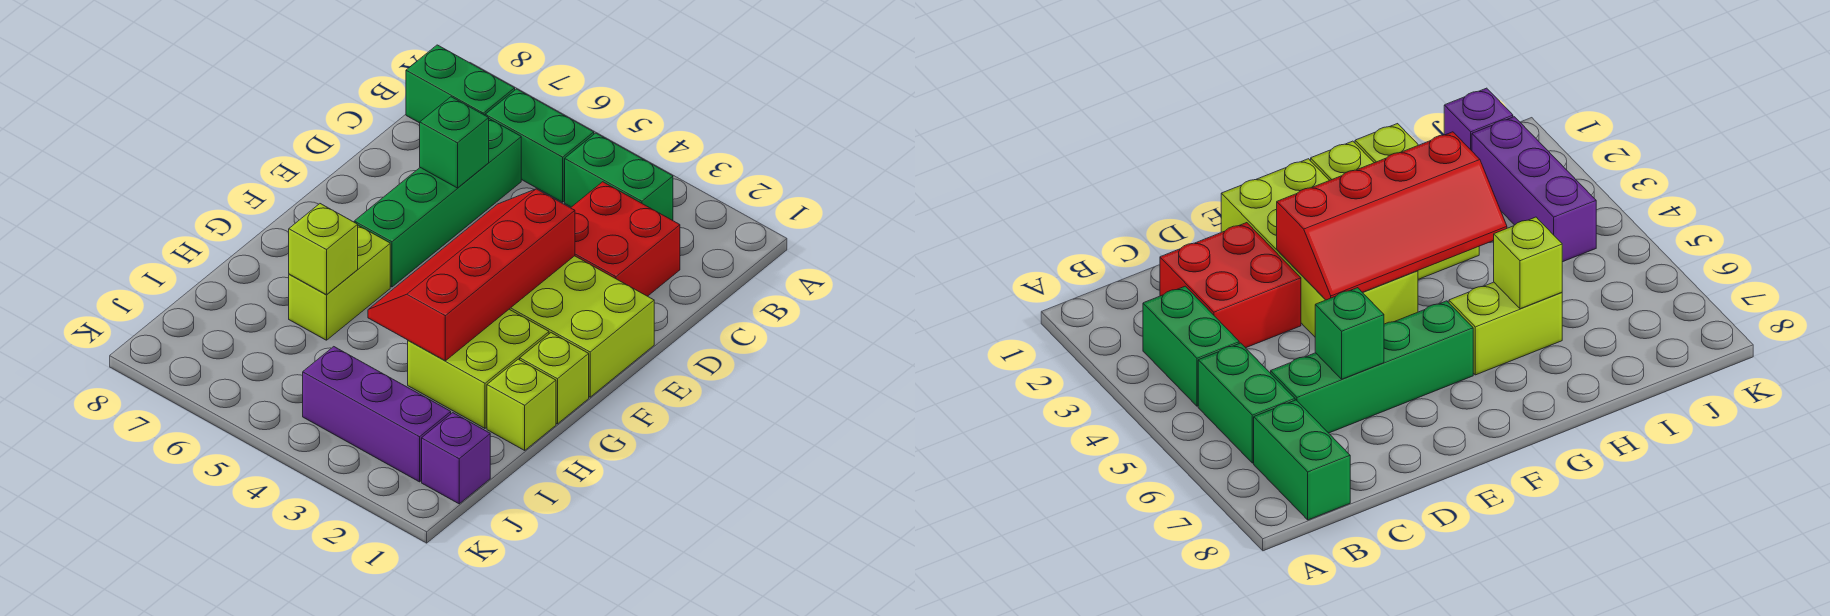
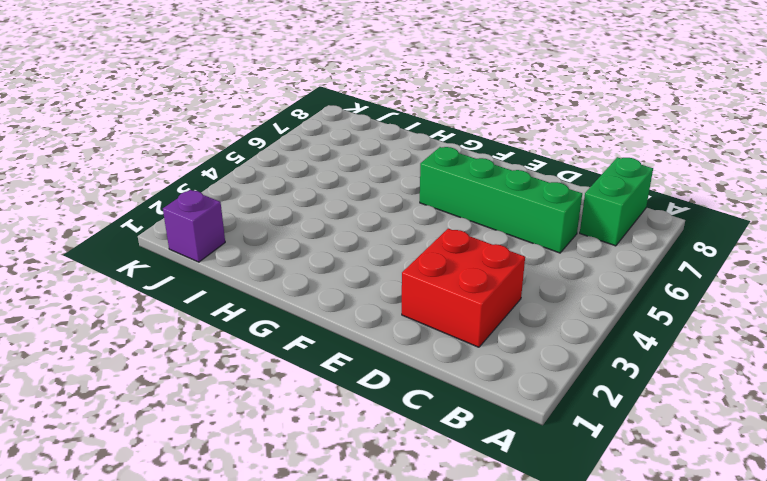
none -> green 1x2 brick [565,133,673,221]
none -> green 1x2 brick [485,89,594,202]
none -> lime 2x4 brick [510,256,654,397]

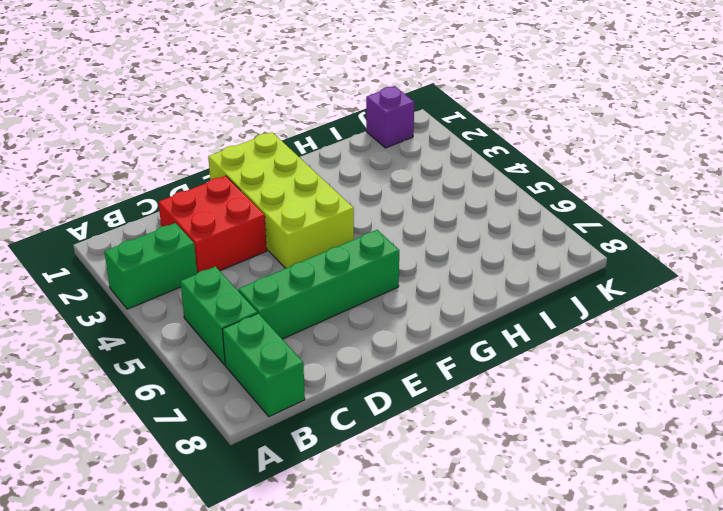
green 1x2 brick [104,223,197,309] -> green 1x2 brick turned to [565,133,673,221]
none -> lime 1x1 brick [520,333,589,424]
none -> lime 2x2 brick [408,309,549,428]
none -> lime 1x2 brick [289,225,390,340]

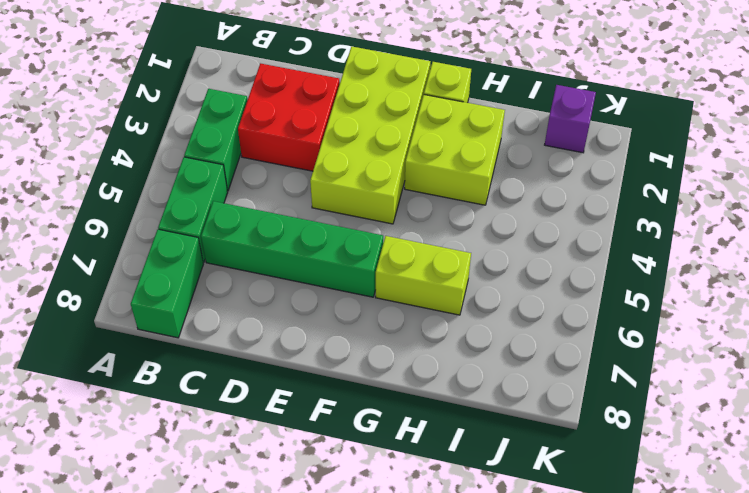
none -> lime 1x1 brick [487,359,556,450]
none -> purple 1x3 brick [303,347,451,482]
none -> green 1x1 brick [420,97,489,188]

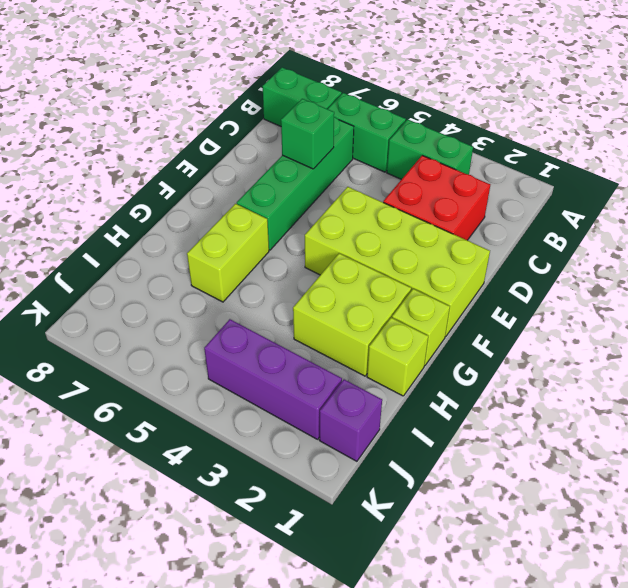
none -> red 2x4 slope [368,189,575,361]
none -> lime 1x1 brick [289,204,358,295]

